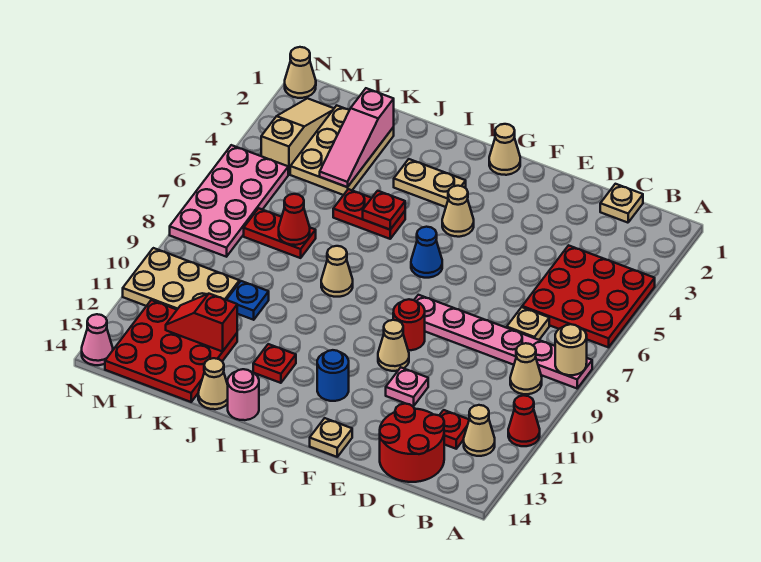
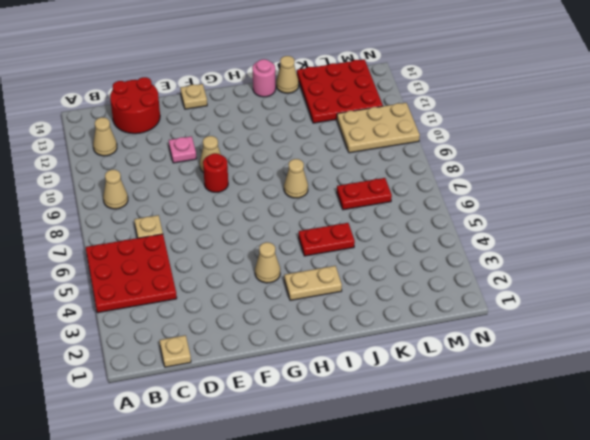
none -> pink 1x6 plate [414,295,592,388]
none -> red 1x1 cone [508,395,540,446]
none -> red 1x1 plate [439,410,469,449]
none -> tan 1x1 cone [489,124,520,175]

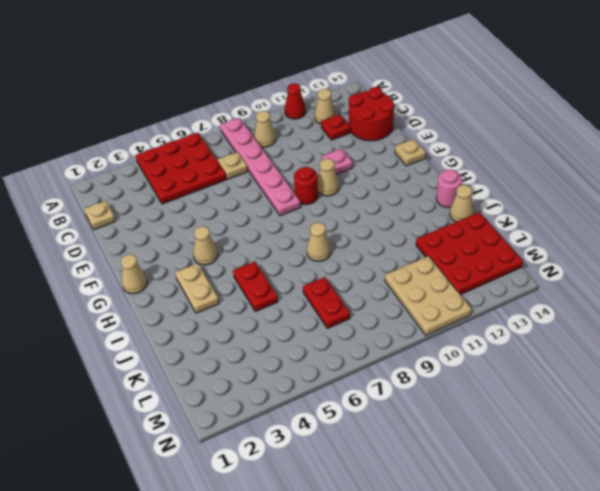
none -> blue 1x1 cone [411,227,442,278]
none -> blue 1x1 round brick [317,350,349,401]
none -> red 1x1 plate [253,344,296,383]
none -> tan 2x3 plate [290,106,394,195]

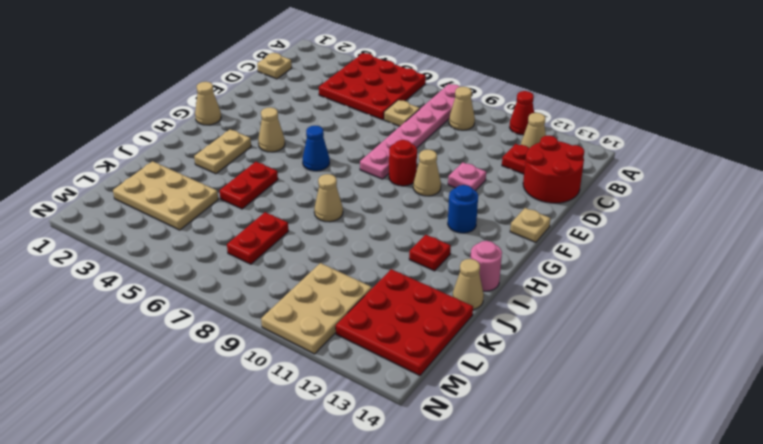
none -> blue 1x1 plate [227,281,269,320]
none -> tan 1x3 slope [261,98,334,174]
none -> pink 2x4 plate [170,145,288,257]
none -> tan 1x1 cone [285,47,316,98]

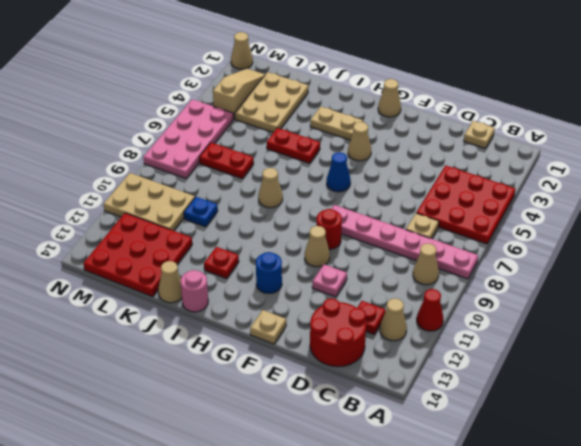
none -> pink 1x1 cone [82,314,113,365]
none -> tan 1x1 round brick [555,324,587,375]
none -> red 1x1 plate [363,191,405,230]
none -> pink 1x3 slope [320,88,394,187]

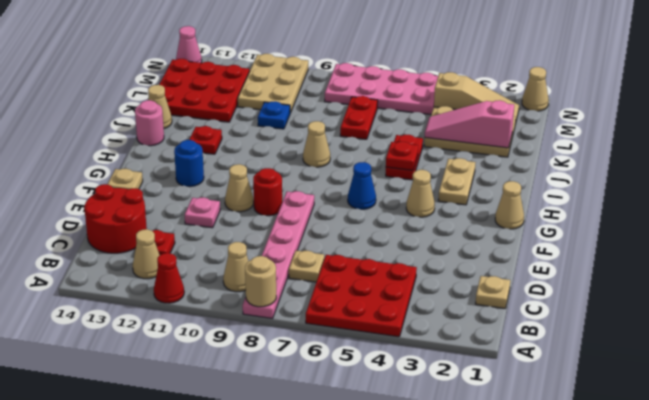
none -> red 1x1 cone [279,194,310,245]
none -> red 1x2 slope [166,294,237,352]

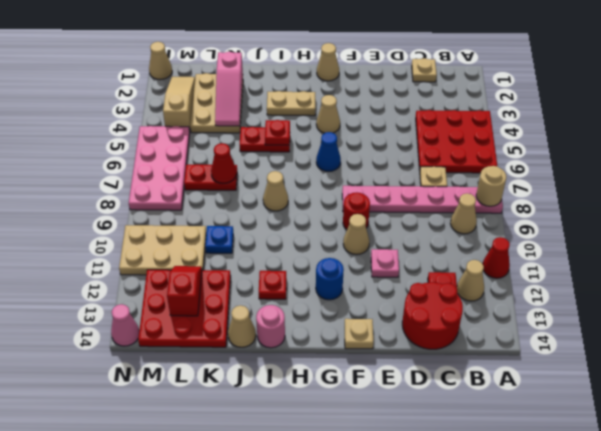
red 1x2 slope [167,266,202,316] -> red 1x2 slope turned to [166,294,237,352]

